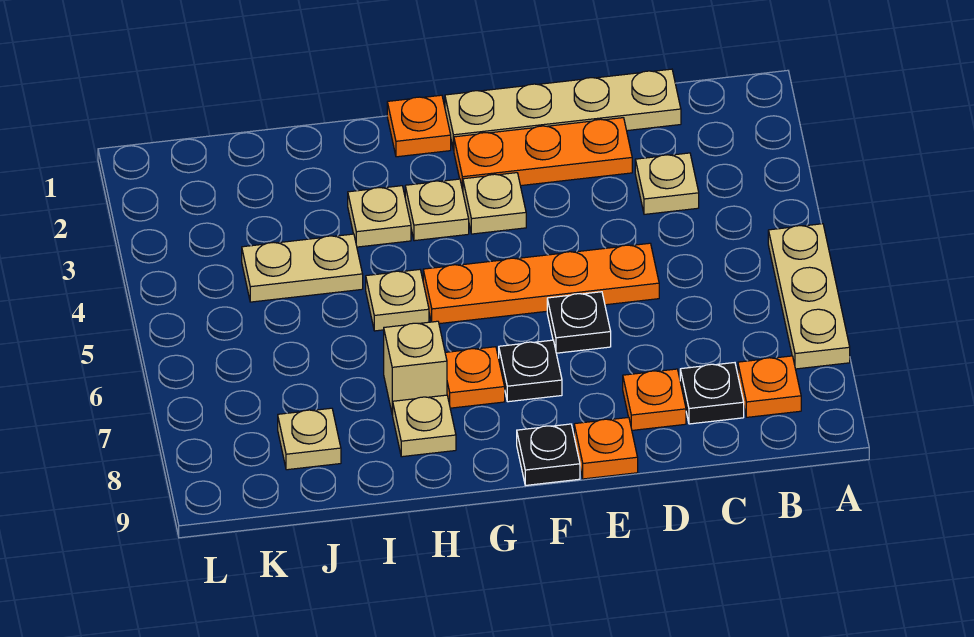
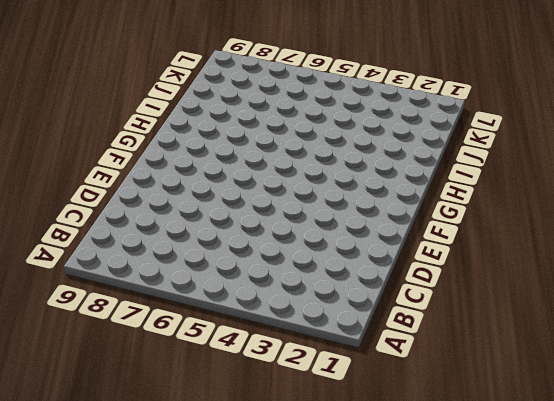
none -> tan 1x3 plate [768,224,850,369]
none -> orange 1x1 plate [738,356,801,417]
none -> tan 1x4 plate [445,69,681,150]

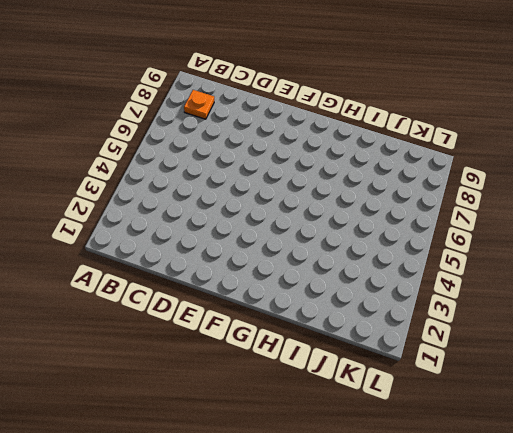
none -> tan 1x3 plate [768,224,850,369]
none -> tan 1x4 plate [445,69,681,150]
none -> tan 1x1 plate [635,153,699,214]

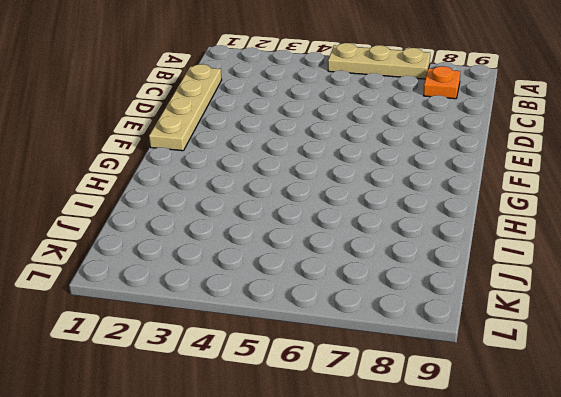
none -> tan 1x1 plate [635,153,699,214]
none -> black 1x1 plate [680,363,744,424]
none -> orange 1x3 plate [454,118,632,190]

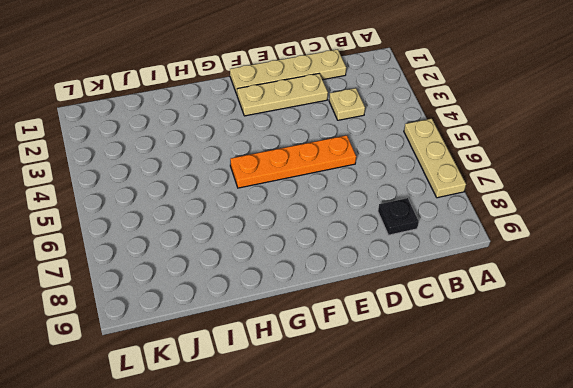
tan 1x3 plate [237,74,328,116] -> orange 1x3 plate [454,118,632,190]
none -> orange 1x1 plate [738,356,801,417]
none -> orange 1x1 plate [623,369,686,430]
none -> black 1x1 plate [547,292,611,353]

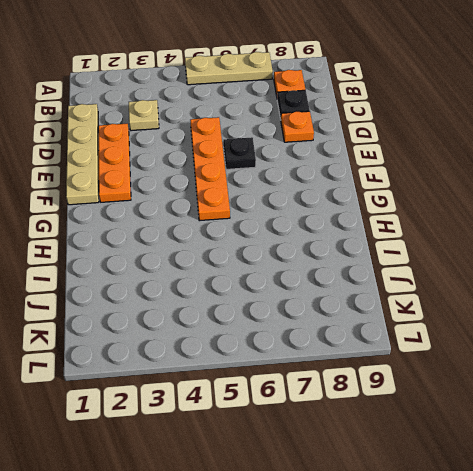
none -> orange 1x1 plate [574,417,638,479]
none -> tan 1x1 plate [463,173,526,234]
none -> black 1x1 plate [499,340,562,402]

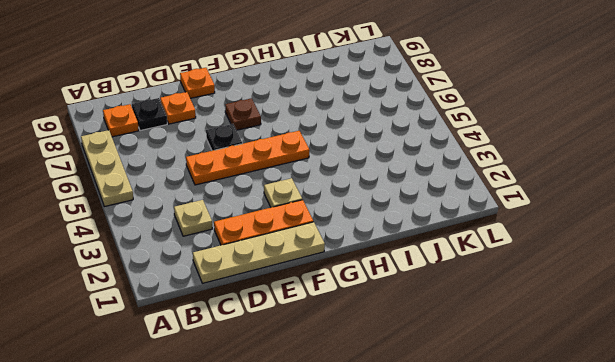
brown 1x1 plate [225,98,261,130] -> black 1x1 plate [499,340,562,402]
none -> black 1x1 plate [517,424,580,485]
none -> orange 1x1 plate [387,95,451,157]
none -> tan 1x1 plate [405,179,469,241]

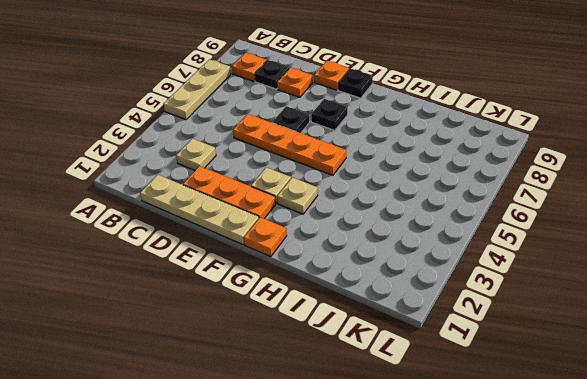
none -> orange 1x1 plate [445,347,505,408]
none -> tan 1x1 plate [348,186,411,247]
none -> tan 1x1 plate [366,270,429,331]

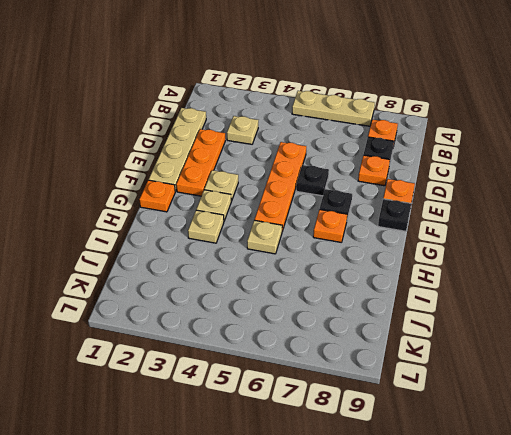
none -> tan 1x1 brick [384,321,447,414]
none -> tan 1x1 plate [392,395,456,457]
none -> tan 1x2 plate [242,234,363,302]

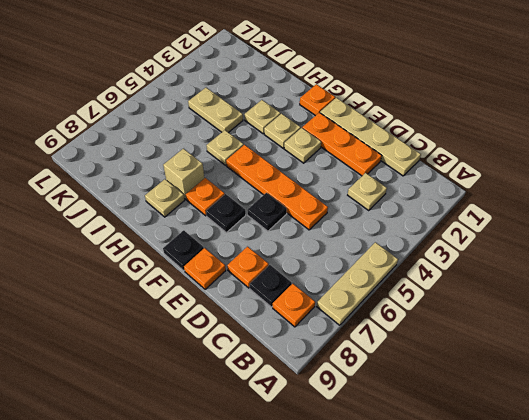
none -> tan 1x1 plate [278,408,341,470]

